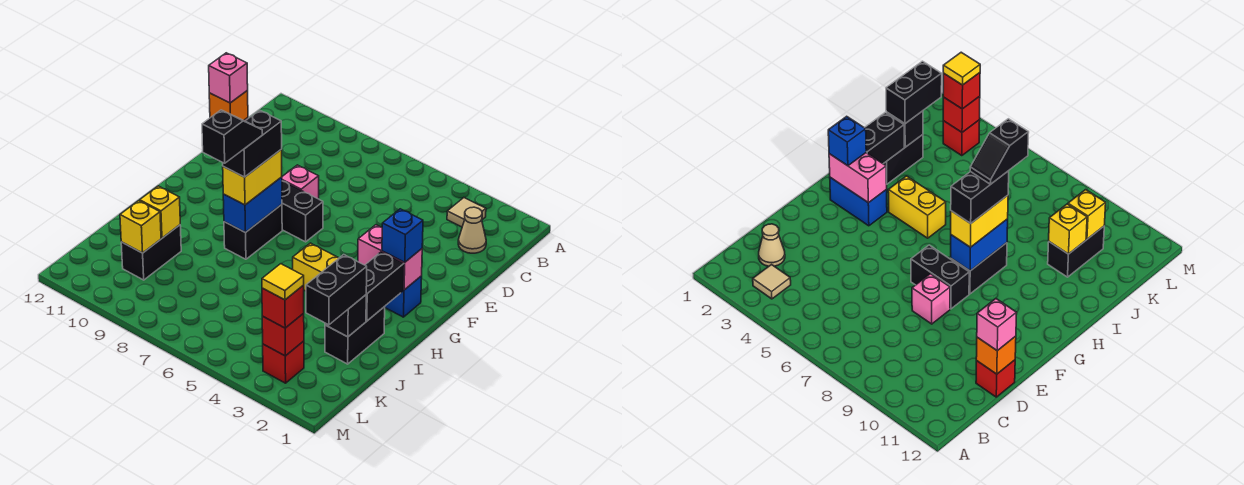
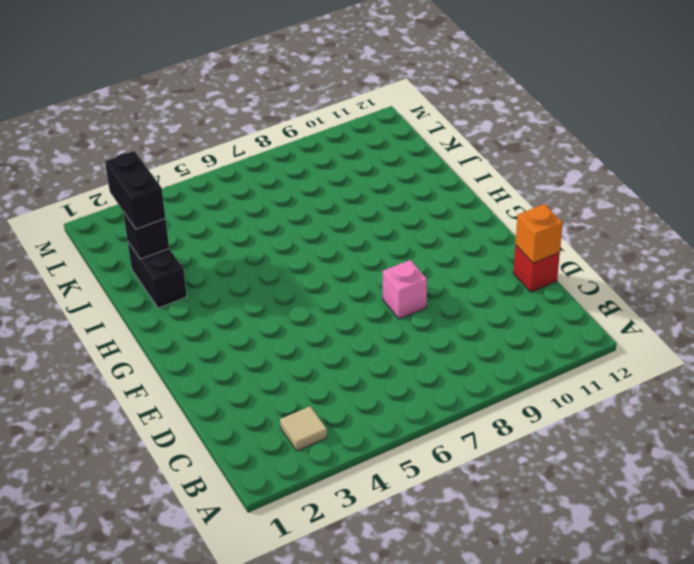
none -> tan 1x1 cone [458,207,486,253]
none -> black 1x2 brick [282,181,323,242]
none -> blue 1x2 brick [385,276,422,317]

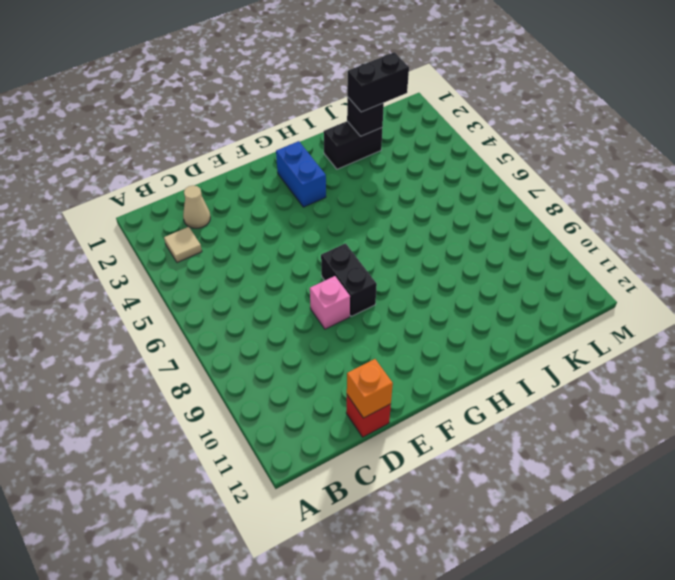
none -> black 1x2 brick [224,205,282,259]
none -> yellow 1x2 brick [293,243,339,291]
none -> black 1x2 brick [121,225,181,280]

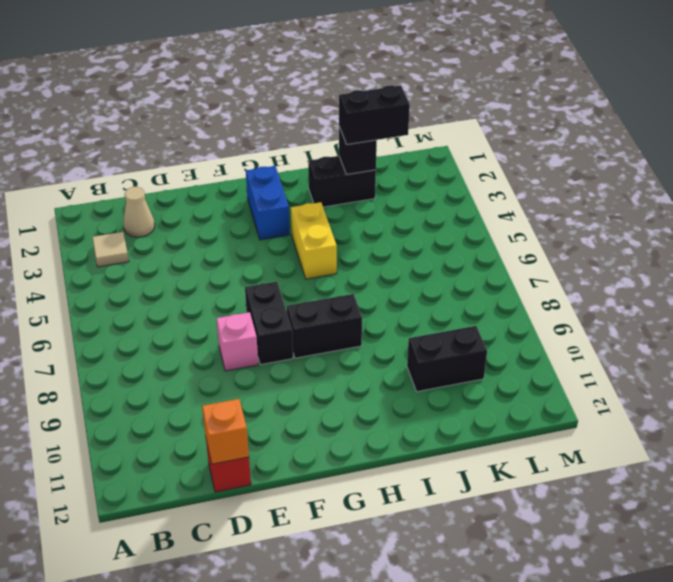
none -> red 1x1 brick [263,341,304,383]
none -> pink 1x2 brick [358,225,422,290]
none -> blue 1x2 brick [223,177,282,232]

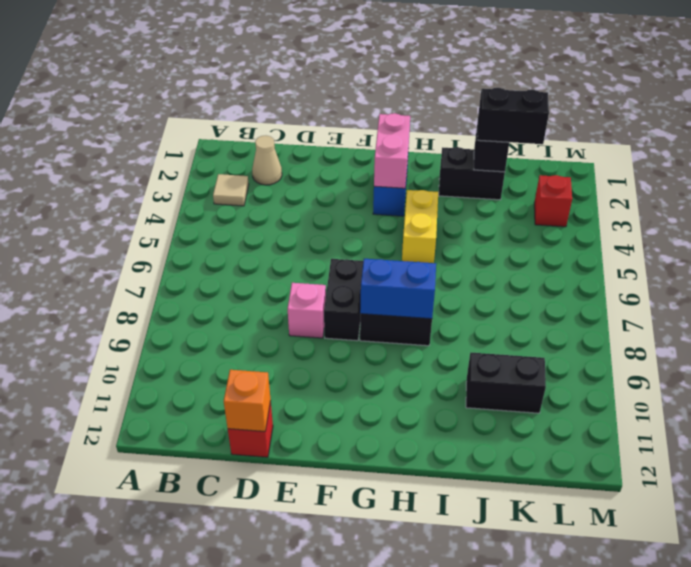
none -> black 1x2 brick [365,252,404,321]
none -> yellow 1x1 brick [140,186,180,238]
none -> yellow 1x1 brick [120,201,161,253]

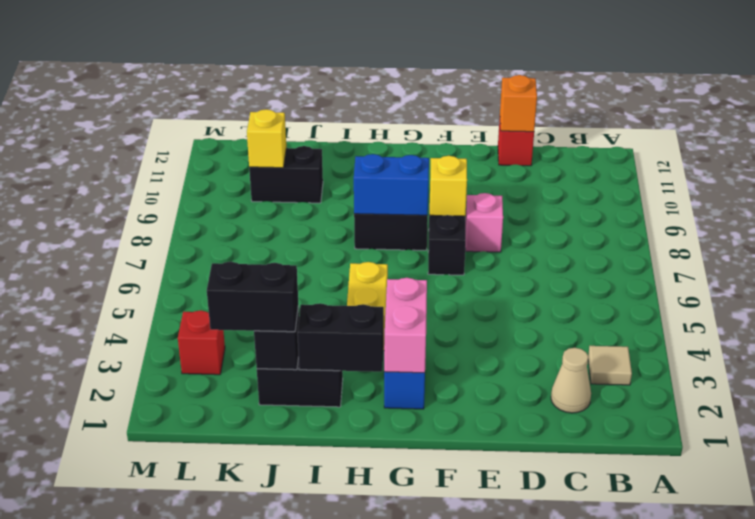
yellow 1x1 brick [430,156,467,216] -> yellow 1x1 brick moved to [140,186,180,238]
none -> red 1x1 brick [262,314,304,356]
none -> pink 1x1 brick [209,53,248,103]
none -> blue 1x1 brick [382,209,423,262]

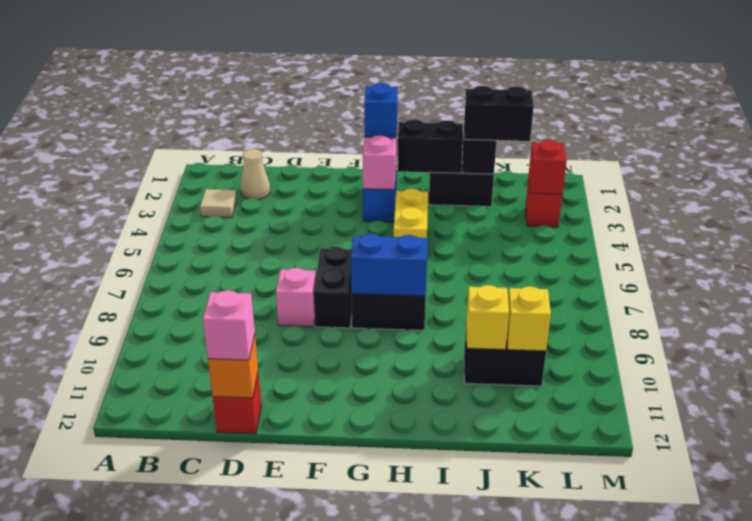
none -> yellow 1x2 brick [223,149,282,205]
none -> red 1x1 brick [262,285,304,328]
none -> black 1x2 brick [223,110,282,177]

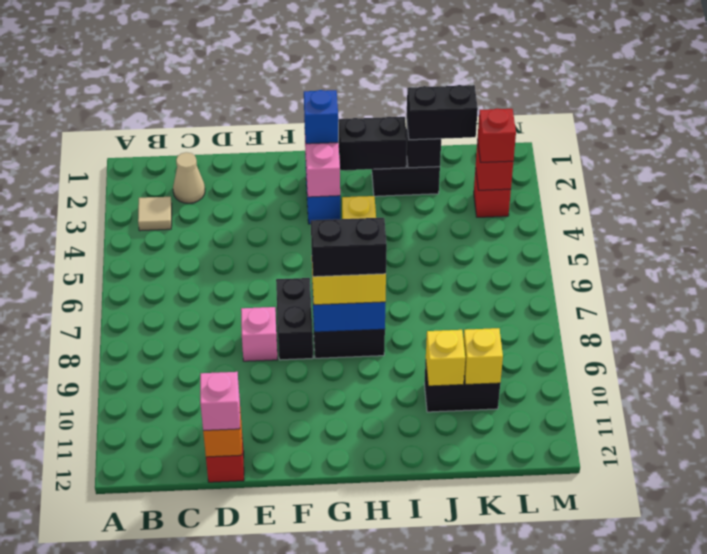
none -> yellow 1x1 tile [262,264,304,300]
none -> black 1x2 slope [202,110,262,163]

